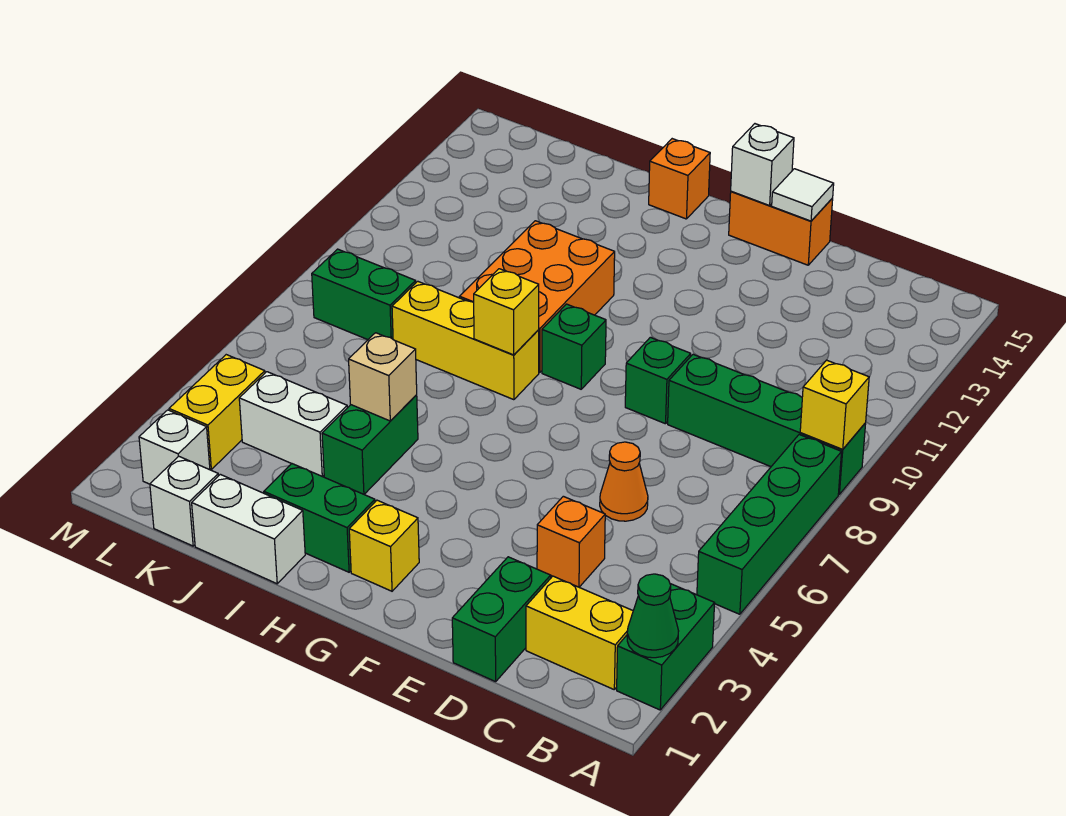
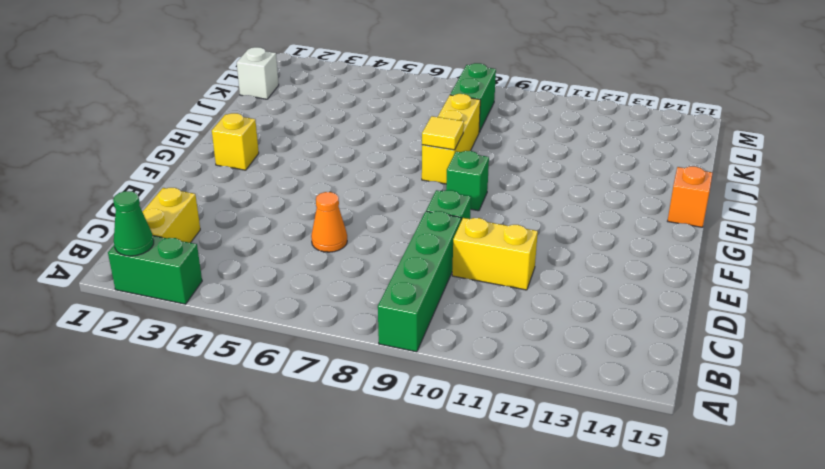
yellow 1x2 brick [452,218,538,290] -> yellow 1x2 brick moved to [169,355,265,469]
yellow 1x1 tile [422,116,464,150] -> yellow 1x1 brick [474,269,539,355]
none -> green 1x4 brick [697,435,841,614]
none -> green 1x2 brick [452,557,551,682]
none -> orange 1x1 brick [537,496,605,587]

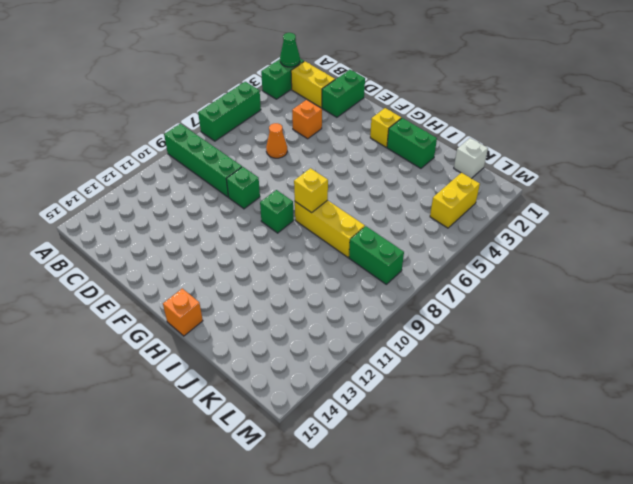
green 1x3 brick [198,82,261,141] -> green 1x4 brick [697,435,841,614]
none -> orange 1x2 brick [729,191,833,265]
none -> orange 2x3 brick [459,221,615,373]
none -> white 1x2 brick [192,474,305,584]

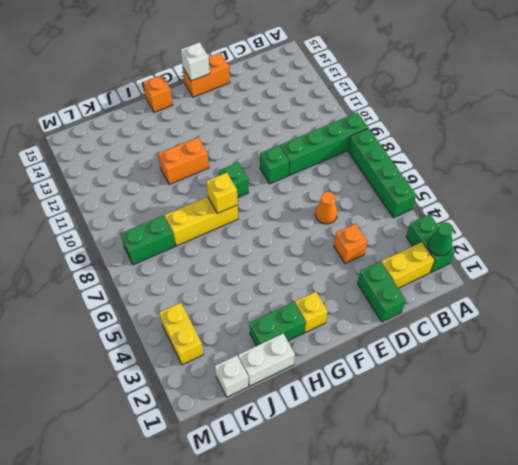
orange 1x2 brick [158,138,209,185] -> orange 2x3 brick [459,221,615,373]
none -> green 1x2 brick [322,395,418,494]
none -> white 1x2 brick [239,372,347,477]
none -> white 1x1 brick [139,410,210,484]

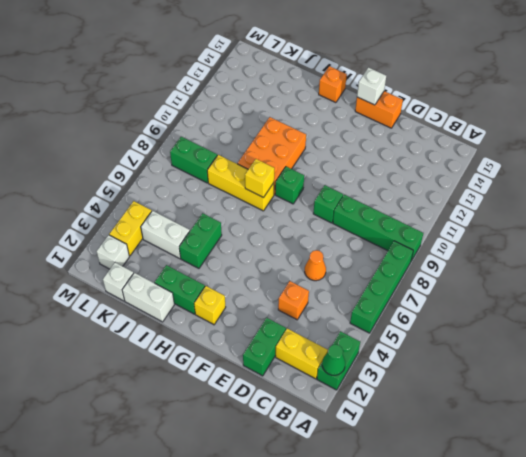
none -> yellow 1x1 brick [800,360,869,449]
none -> white 1x1 tile [772,169,834,221]
none -> tan 1x1 brick [349,333,417,421]

